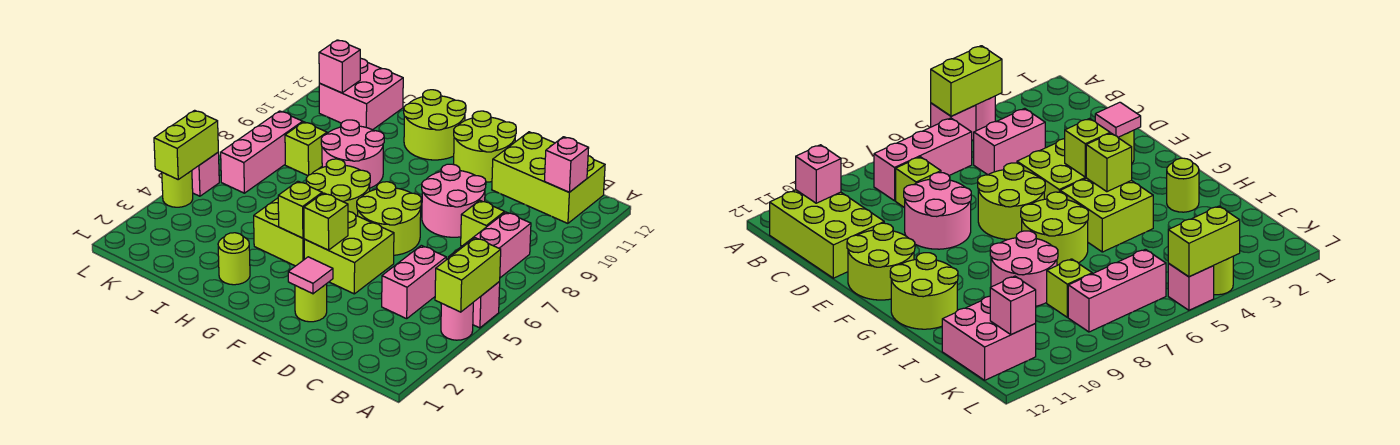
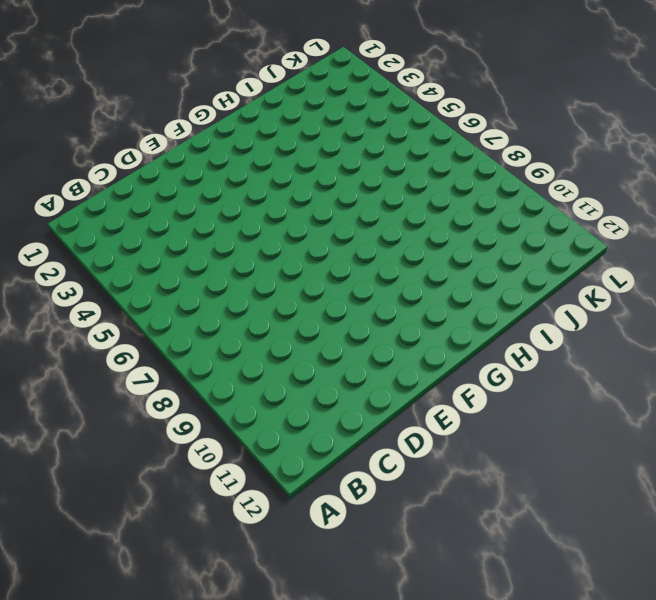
none -> pink 1x1 round brick [441,303,473,340]
none -> pink 1x1 brick [473,282,500,328]
none -> pink 1x3 brick [448,212,531,278]

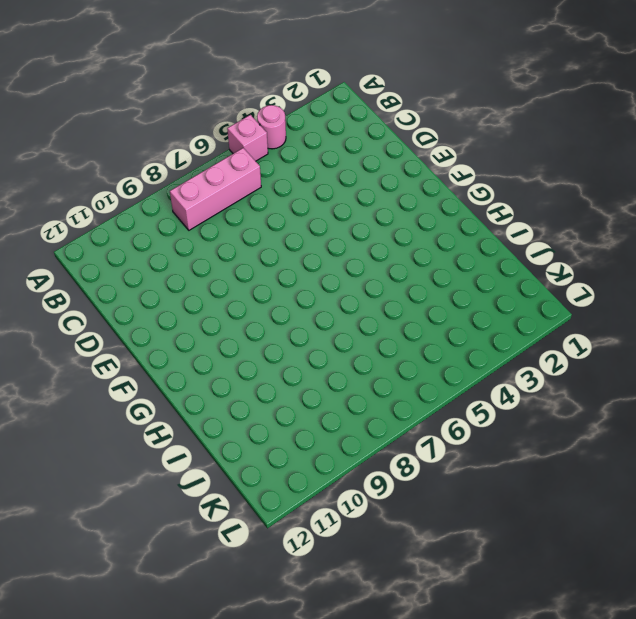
none -> lime 2x3 brick [492,132,605,223]
none -> pink 1x2 brick [382,245,446,319]
none -> lime 1x1 brick [461,200,505,246]

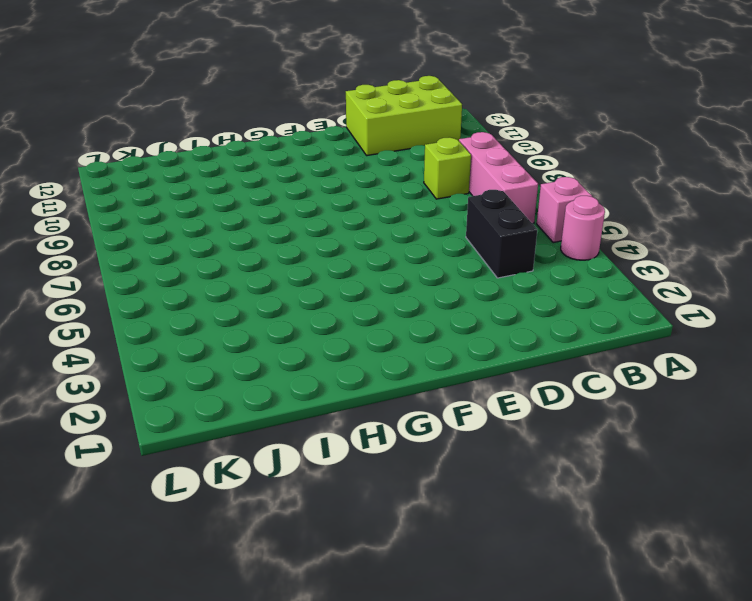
black 1x2 brick [466,190,537,278] -> pink 1x2 brick [382,245,446,319]
none -> pink 2x2 round brick [422,164,486,237]
none -> lime 1x1 round brick [295,284,327,322]
none -> lime 2x2 brick [304,211,394,294]

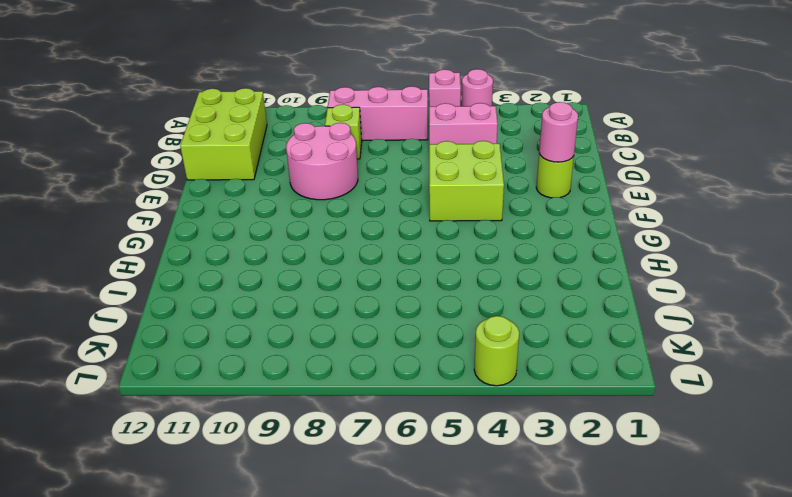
pink 1x1 round brick [539,102,578,162] -> pink 1x1 tile [288,257,333,294]
none -> lime 2x2 round brick [357,182,421,255]
none -> lime 2x2 round brick [454,111,516,182]
none -> lime 2x2 brick [254,198,304,266]

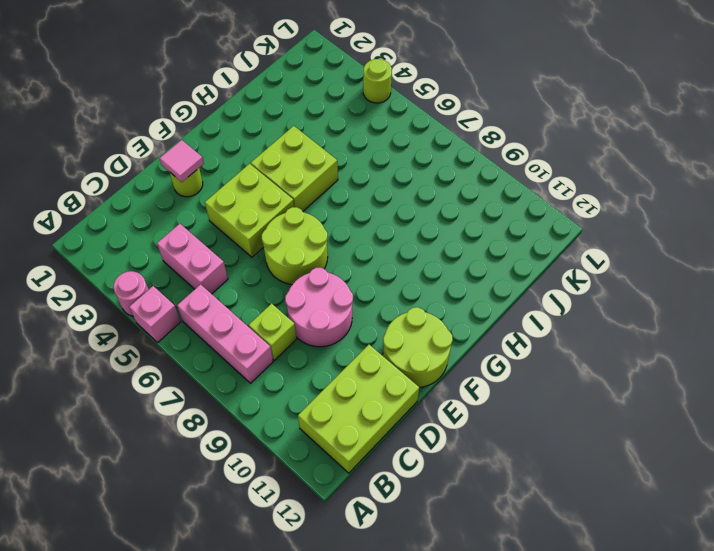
none -> lime 2x2 round brick [306,159,370,216]
none -> lime 2x2 round brick [404,90,466,160]
none -> lime 1x1 round brick [218,233,250,285]

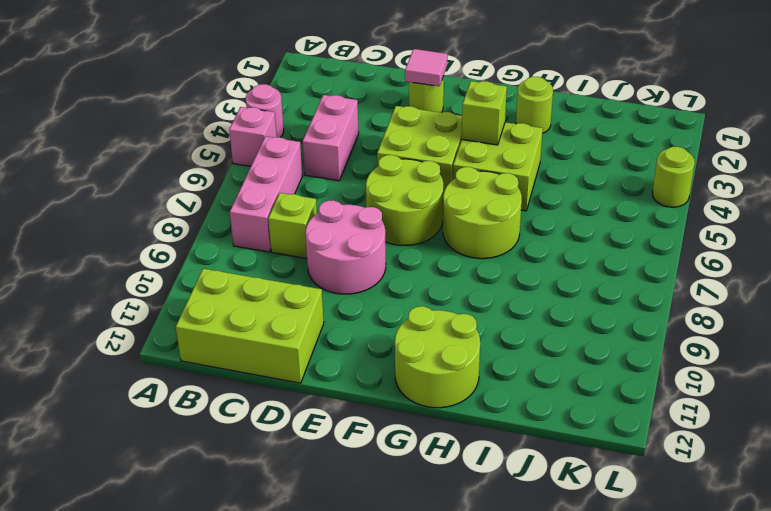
none -> lime 2x2 round brick [454,111,516,182]
none -> pink 2x2 round brick [321,120,384,188]
none -> lime 1x1 brick [285,122,327,176]

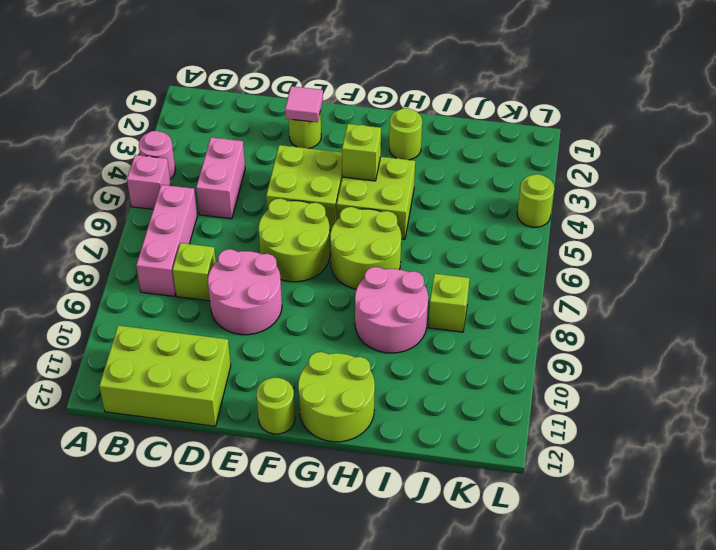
lime 1x1 round brick [257,378,295,434] -> lime 2x2 round brick [454,111,516,182]
none -> pink 2x2 brick [319,58,403,130]
none -> pink 1x3 brick [221,111,303,193]
none -> pink 1x1 brick [192,152,219,196]

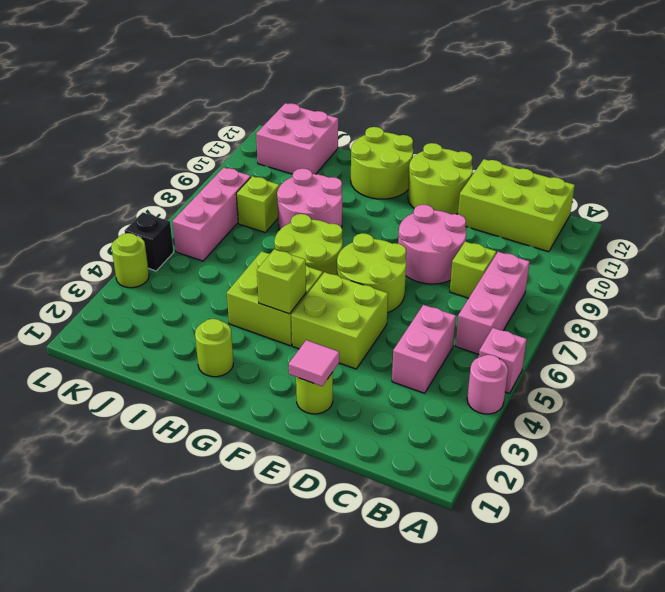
black 1x1 brick [125,212,174,271] -> pink 1x1 brick [192,152,219,196]
none -> lime 1x2 brick [435,238,501,312]
none -> pink 1x1 brick [544,137,589,192]
none -> lime 1x1 brick [304,193,348,250]

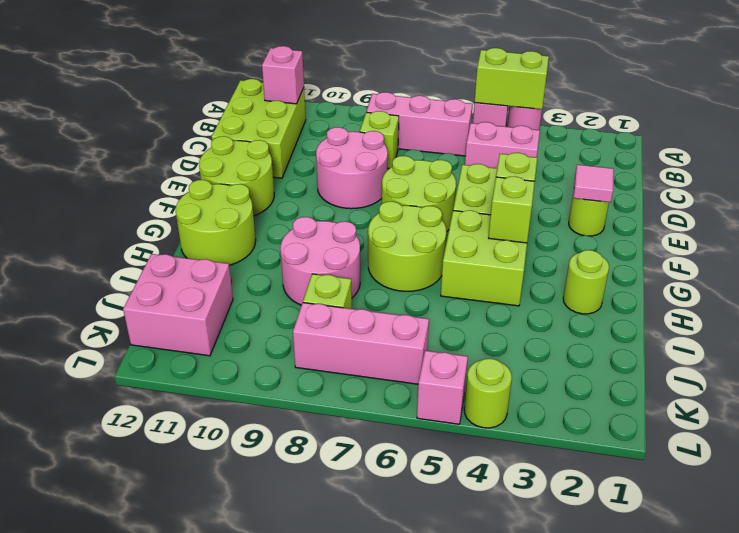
none -> pink 1x1 brick [319,40,360,93]
none -> lime 1x2 brick [154,110,218,179]

